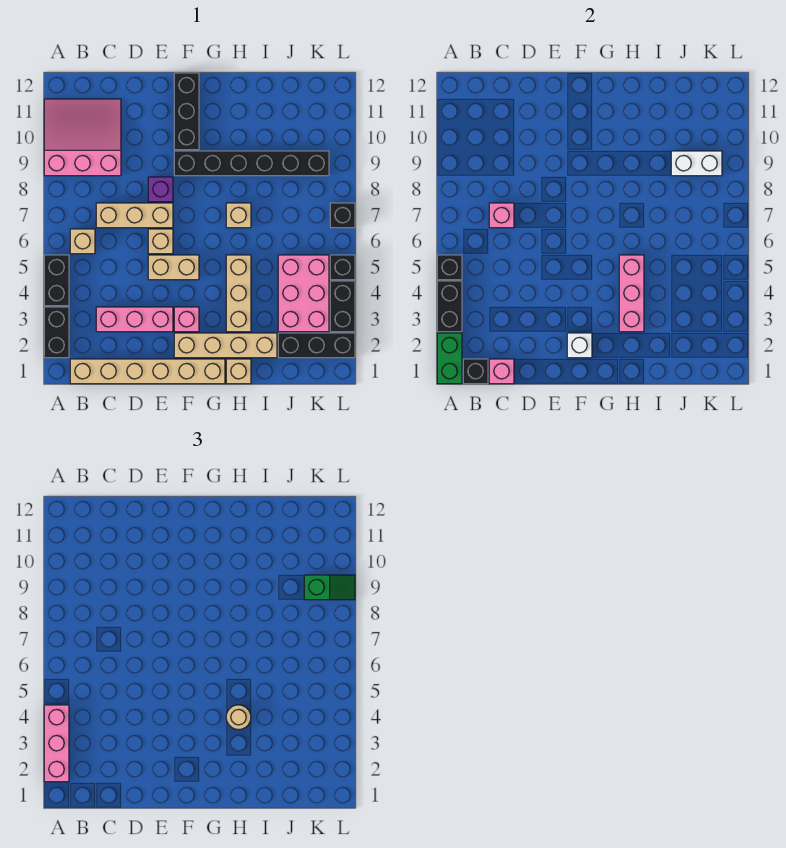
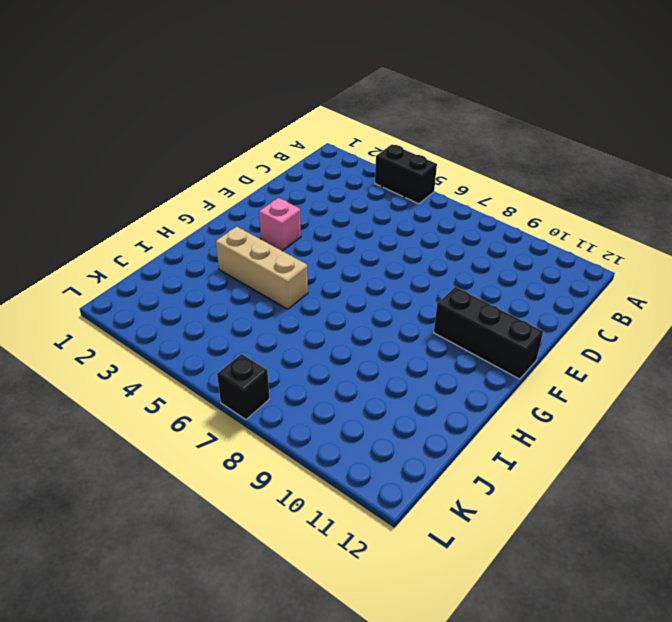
none -> black 1x2 brick [44,307,69,358]
none -> pink 3x3 slope [44,99,121,176]
none -> tan 1x6 brick [70,359,225,384]
none -> tan 1x1 brick [70,229,95,254]

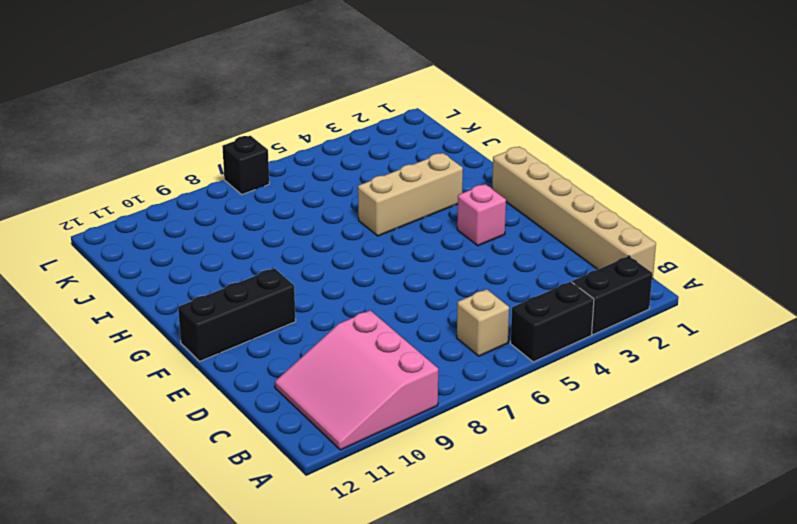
none -> pink 1x3 brick [96,307,173,332]
none -> tan 1x3 brick [96,203,173,228]
none -> tan 1x2 brick [148,255,199,280]
none -> tan 1x1 brick [148,229,173,254]

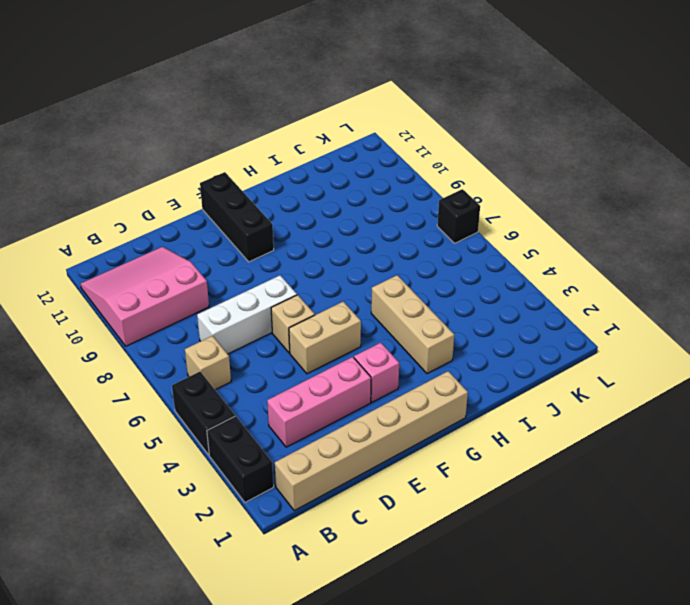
white 1x3 brick [197,275,297,354] -> tan 1x3 brick [96,203,173,228]
none -> purple 1x1 brick [148,177,173,202]
none -> tan 1x4 brick [174,333,277,358]
none -> black 1x6 brick [174,151,329,176]
none -> tan 1x1 brick [226,359,251,384]

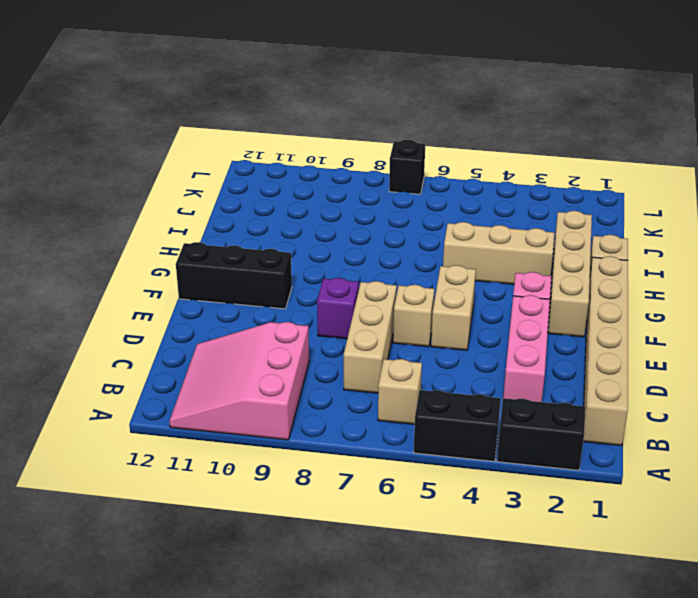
none -> black 1x6 brick [174,151,329,176]
none -> tan 1x1 brick [226,203,251,228]
none -> black 1x3 brick [278,333,355,358]
none -> pink 2x3 brick [278,255,329,332]

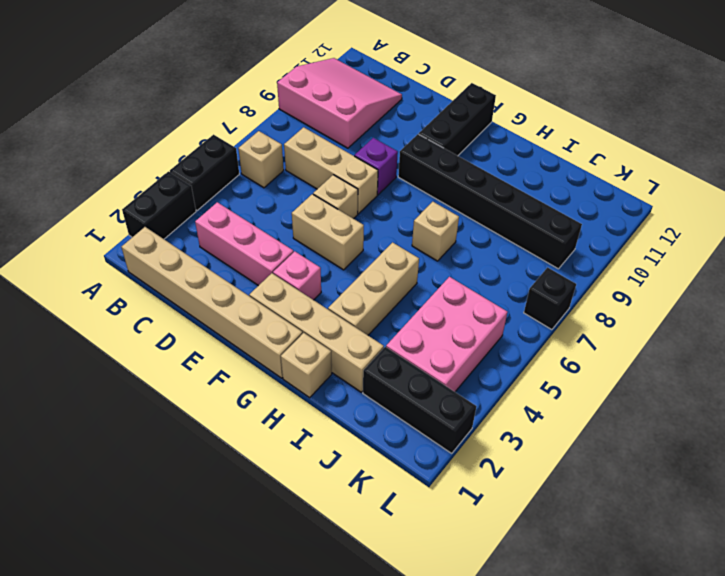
none -> black 1x2 brick [330,281,355,332]
none -> black 1x1 brick [330,255,355,280]
none -> green 1x2 brick [437,333,462,384]
none -> black 1x2 brick [437,281,462,332]

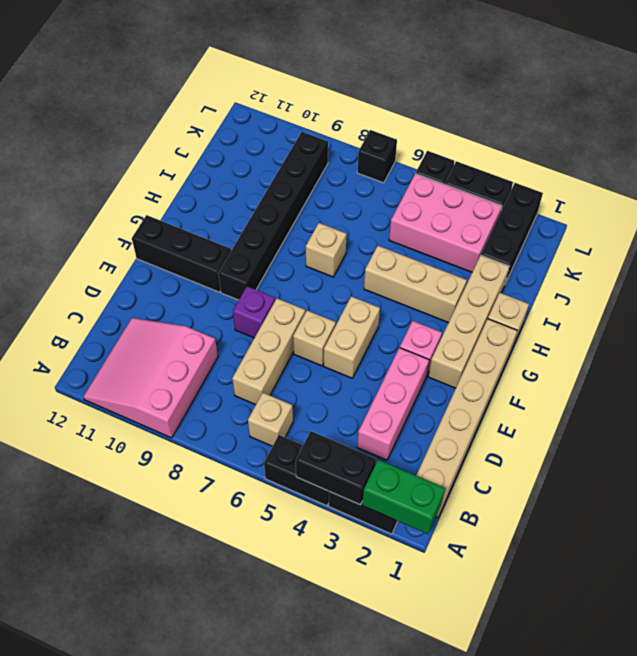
none -> black 1x1 brick [437,255,462,280]
none -> black 1x1 brick [463,359,488,384]
none -> pink 1x1 brick [489,359,514,384]
none -> pink 1x1 brick [489,203,514,228]

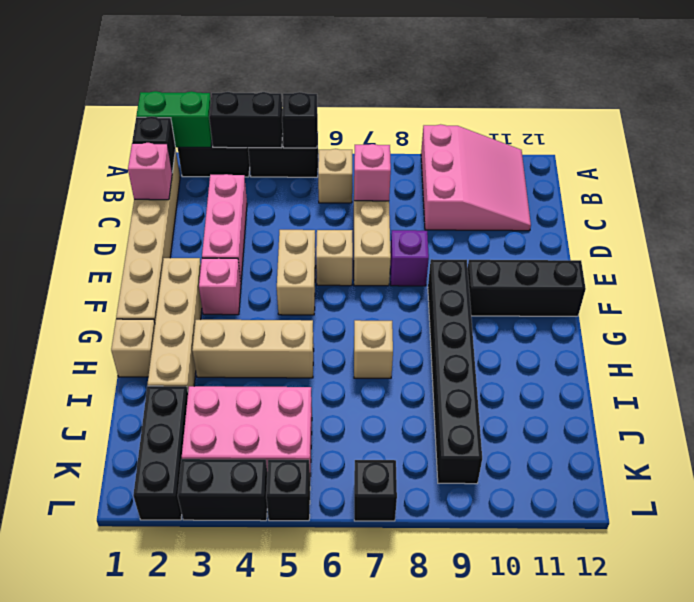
none -> white 1x1 brick [567,333,592,358]
none -> pink 1x3 brick [619,255,644,332]
none -> white 1x2 brick [671,151,722,176]
none -> pink 1x3 brick [44,705,69,782]

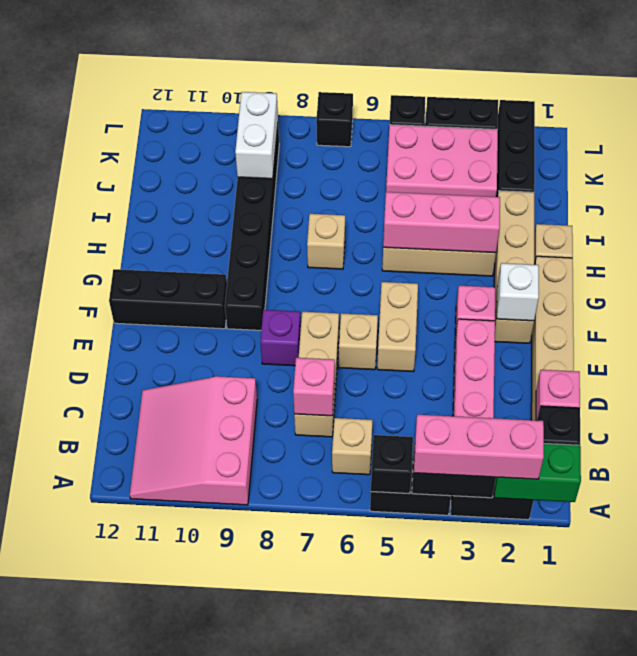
none -> tan 1x1 round brick [226,705,251,730]
none -> green 1x2 slope [304,575,355,600]

